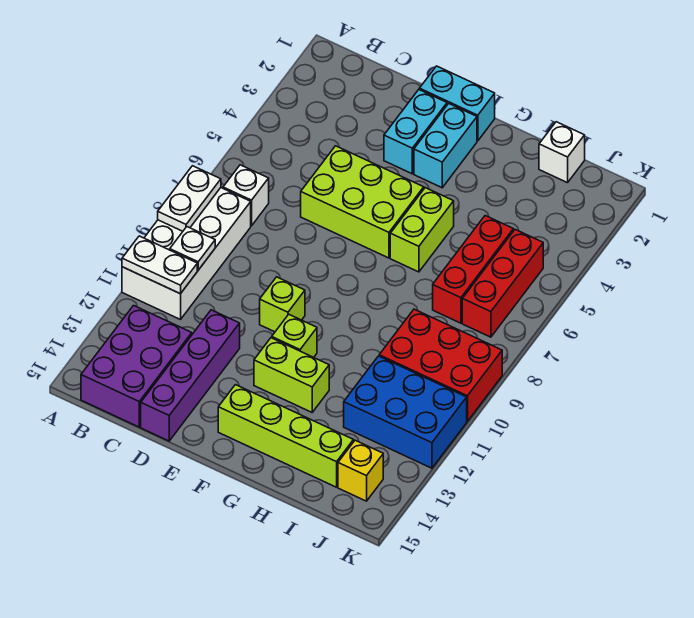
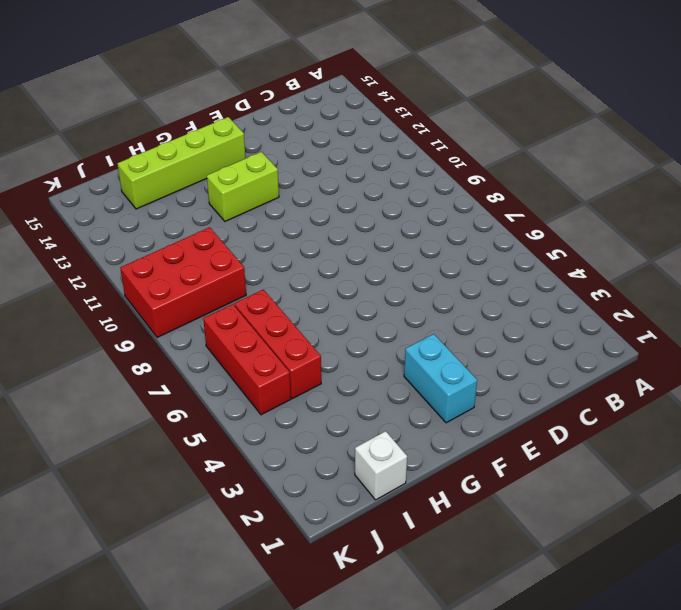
none -> white 2x4 brick [122,188,251,320]
none -> white 1x1 brick [223,165,269,226]
none -> purple 2x3 brick [81,306,192,427]

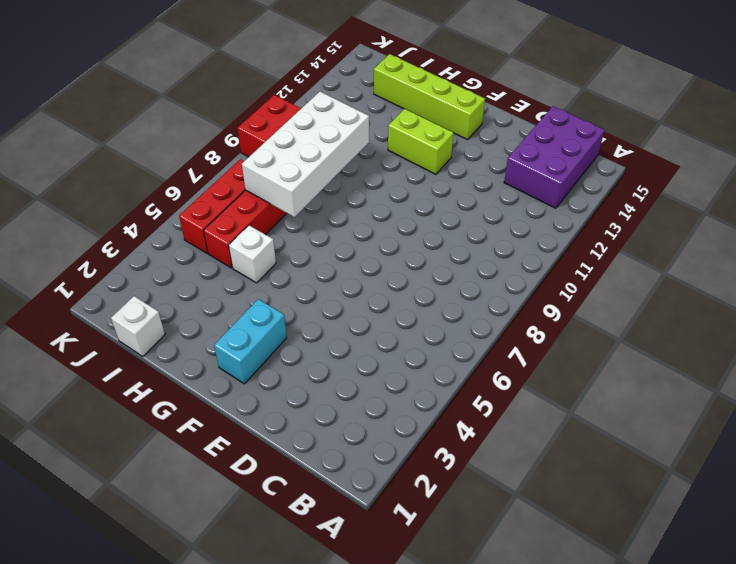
white 1x1 brick [229,225,276,283] -> white 1x1 brick moved to [223,165,269,226]
white 2x4 brick [242,92,369,217] -> white 2x4 brick moved to [122,188,251,320]
none -> lime 2x3 brick [301,146,424,258]
none -> purple 1x4 brick [141,310,240,441]
none -> cyan 1x2 brick [419,66,495,141]

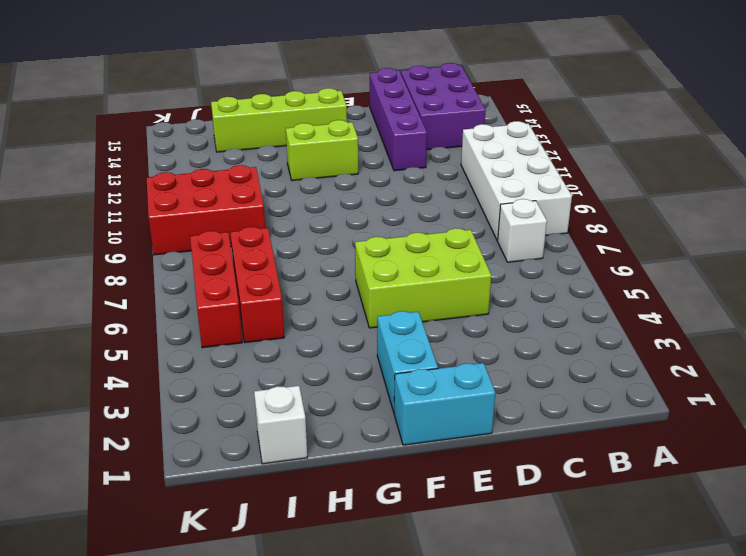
none -> cyan 1x2 brick [384,90,447,174]
none -> lime 1x1 brick [260,277,305,332]
none -> lime 1x1 brick [272,314,317,357]

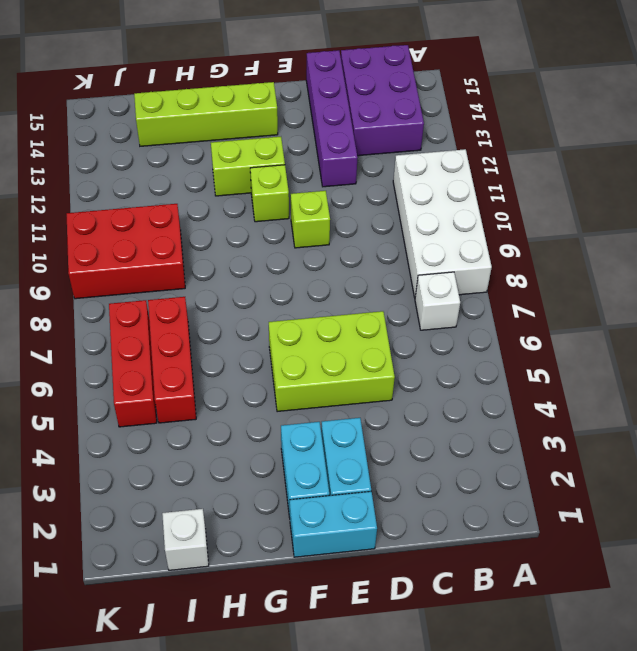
none -> lime 1x2 brick [390,188,454,272]
none -> blue 2x3 brick [344,356,467,468]
none -> yellow 1x1 brick [338,440,383,501]

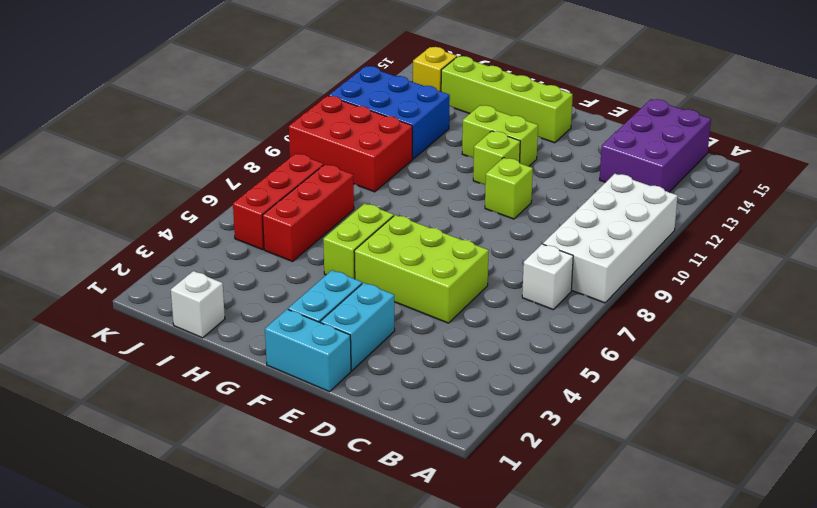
none -> purple 1x4 brick [141,310,240,441]
none -> white 1x2 plate [158,166,221,231]
none -> white 1x2 plate [122,236,197,294]

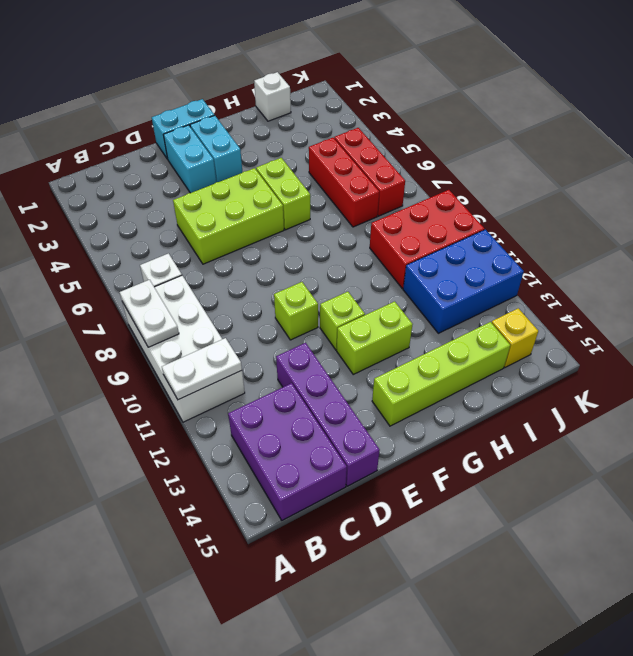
none -> white 1x1 plate [170,227,215,270]

